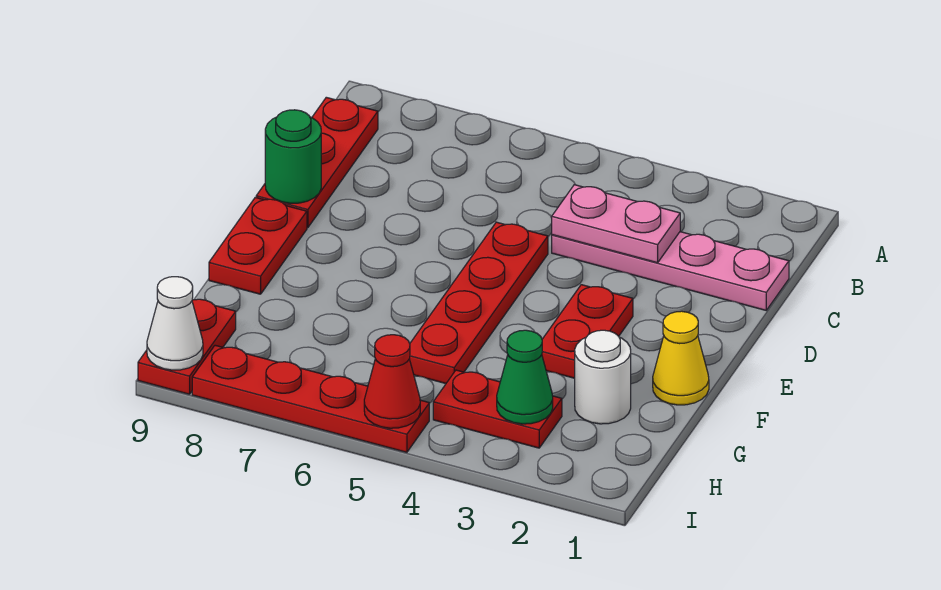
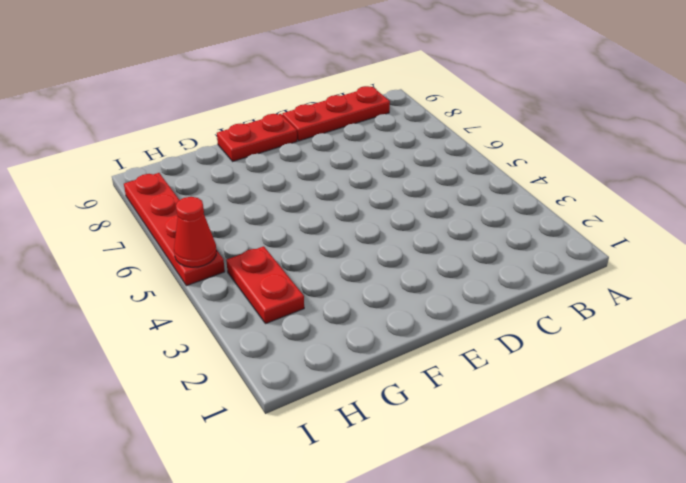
none -> pink 1x4 plate [552,232,789,310]
none -> red 1x4 plate [410,222,548,384]
none -> red 1x2 plate [542,285,633,378]

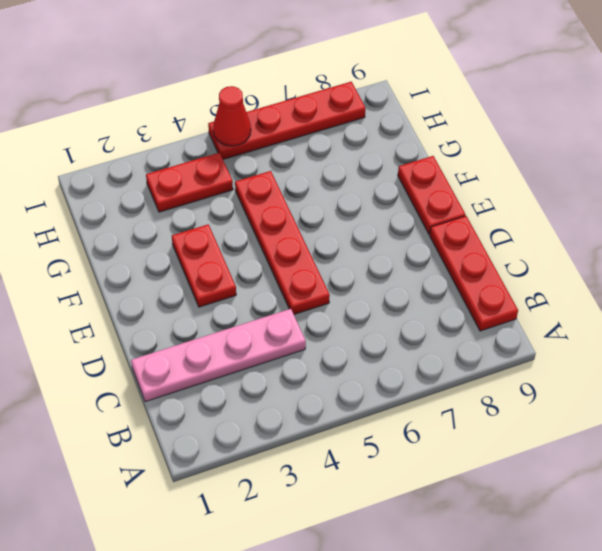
none -> yellow 1x1 cone [653,311,709,405]
none -> white 1x1 round brick [575,330,631,424]
none -> red 1x2 plate [138,299,236,394]

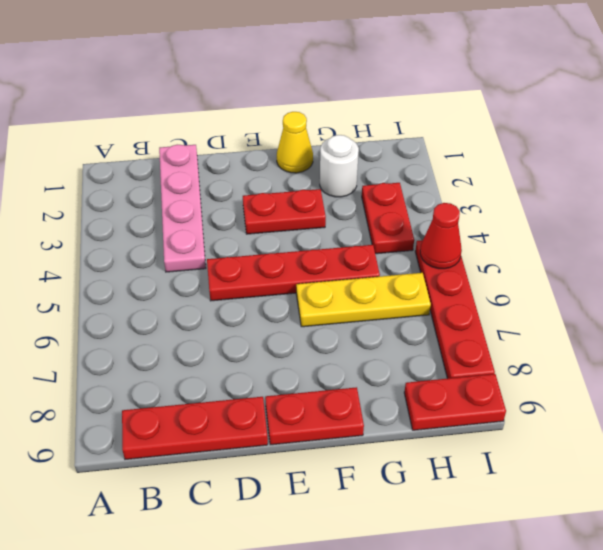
yellow 1x3 plate [296,273,431,327] -> none
none -> pink 1x2 plate [552,185,680,263]
none -> green 1x1 round brick [265,110,321,203]
none -> green 1x1 cone [497,330,553,424]

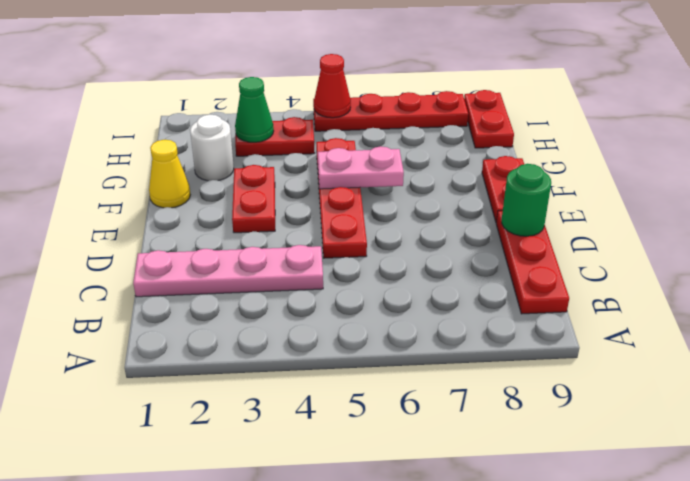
pink 1x2 plate [318,146,404,189] -> pink 1x2 plate moved to [552,185,680,263]
none -> white 1x1 cone [147,277,203,370]

